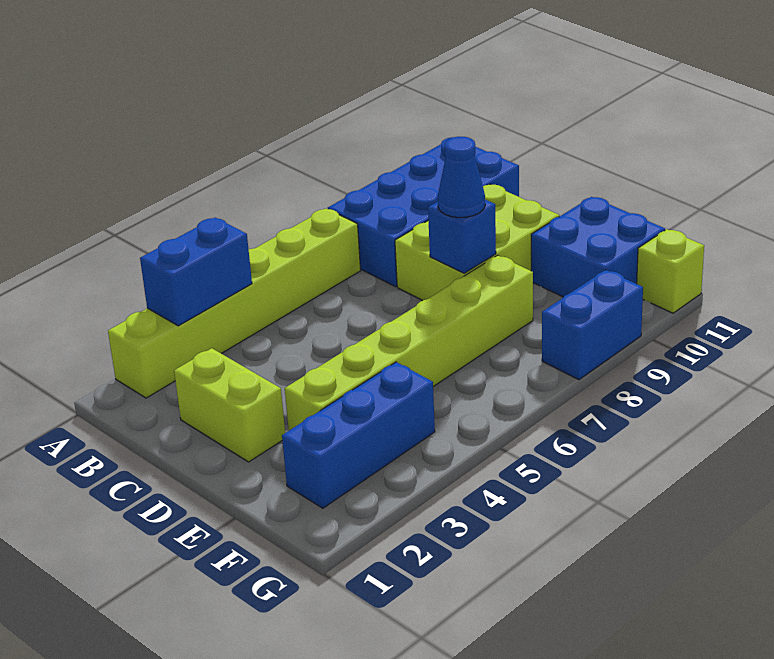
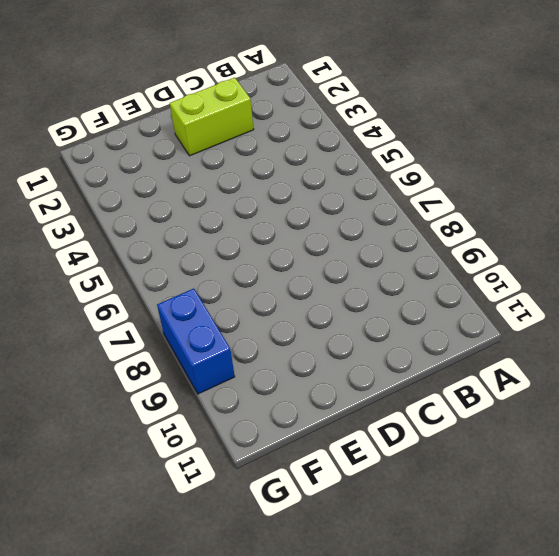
none -> lime 1x6 brick [108,209,361,398]
none -> blue 2x4 brick [328,137,519,287]
none -> lime 2x3 brick [395,184,559,301]

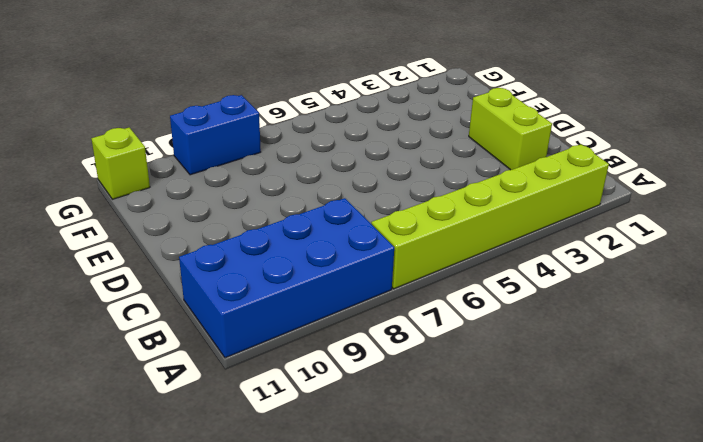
none -> lime 2x3 brick [395,184,559,301]
none -> lime 1x6 brick [285,255,533,430]
none -> blue 2x2 brick [531,197,665,297]

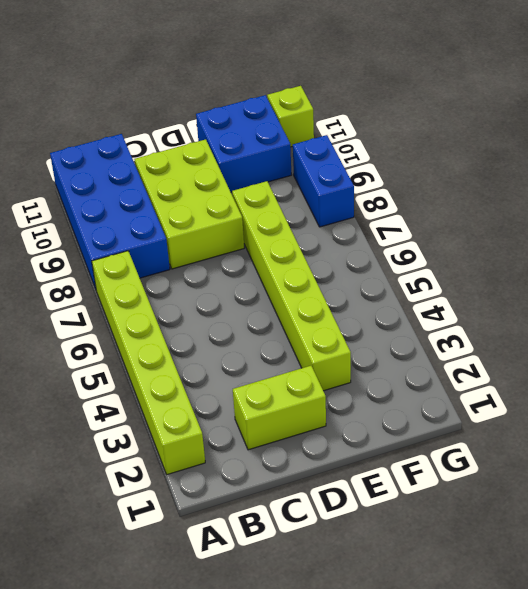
none -> blue 1x3 brick [282,362,435,508]
none -> blue 1x2 brick [140,218,252,326]
none -> blue 1x1 brick [428,200,496,273]

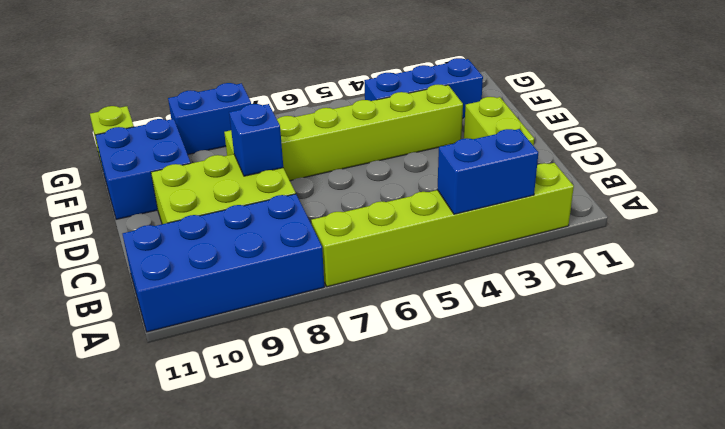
none -> blue 1x1 cone [438,137,485,218]

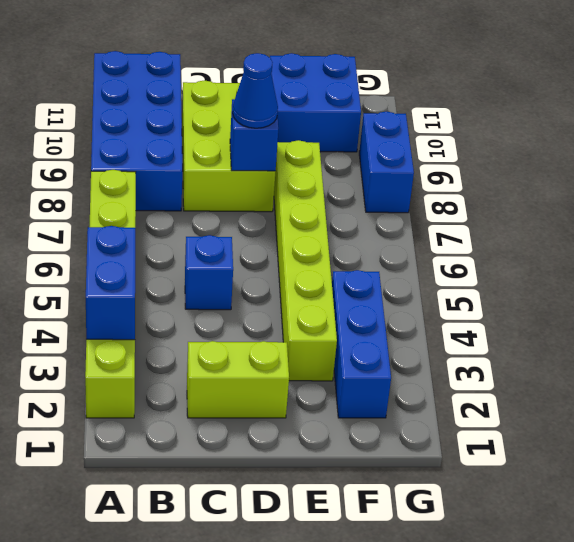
blue 1x1 brick [185,235,233,310] -> none
none -> lime 1x1 brick [637,229,704,313]

